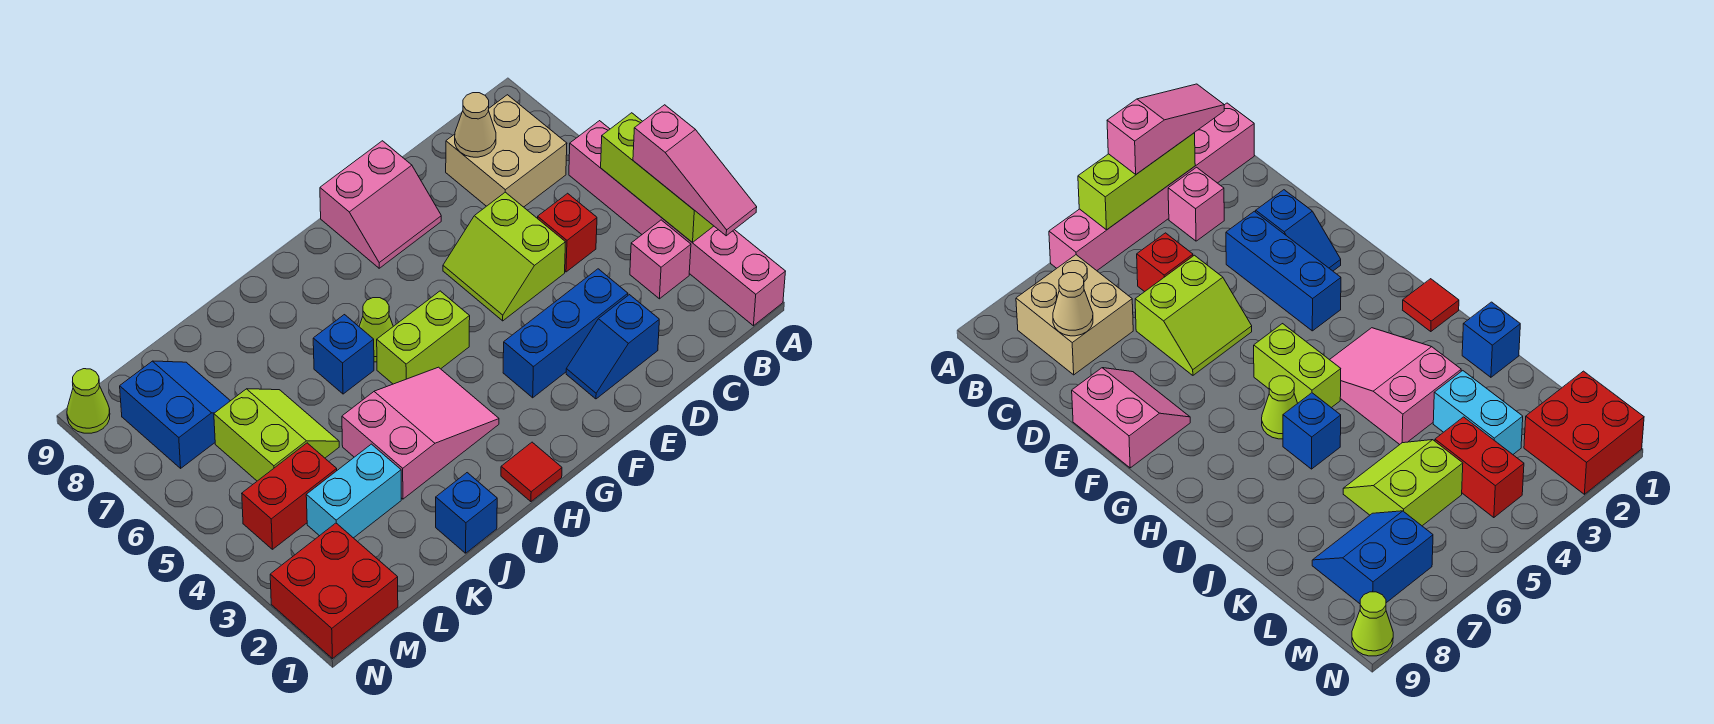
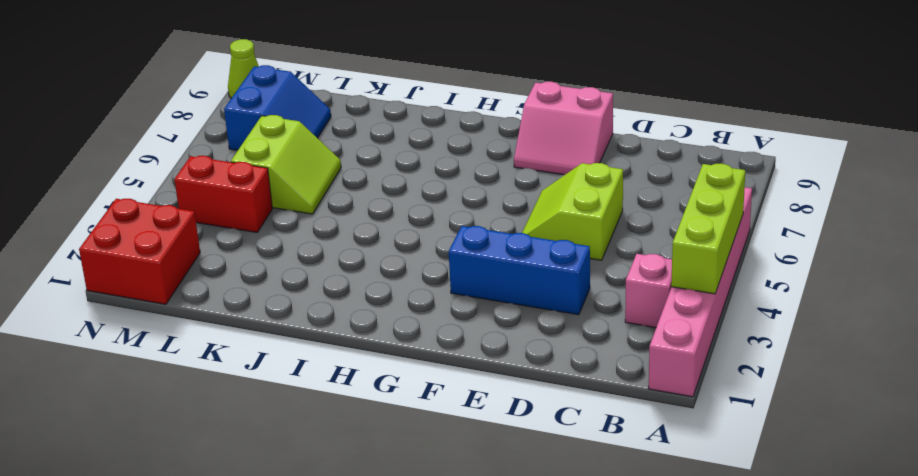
none -> tan 2x2 brick [446,95,567,207]
none -> red 1x1 brick [538,193,597,272]
none -> blue 1x2 slope [566,295,659,399]

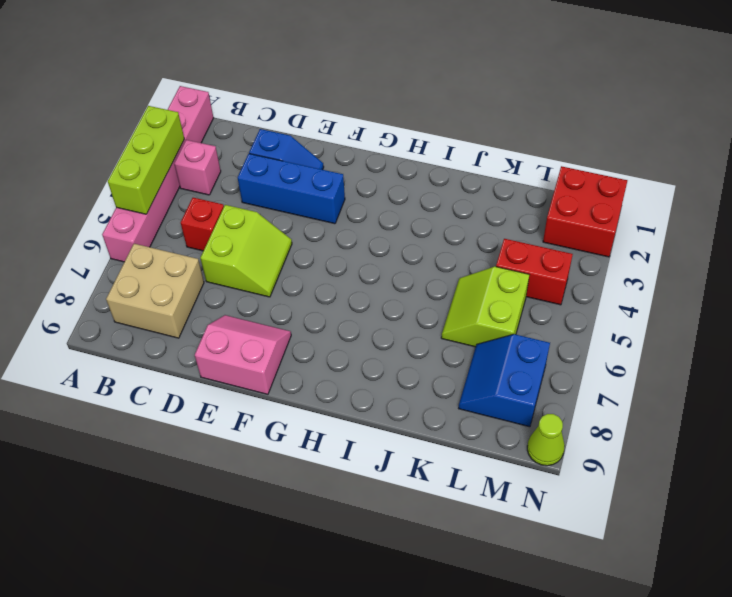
none -> lime 1x2 brick [377,291,470,384]
none -> red 1x1 tile [501,442,562,502]
none -> pink 2x3 slope [342,367,499,499]

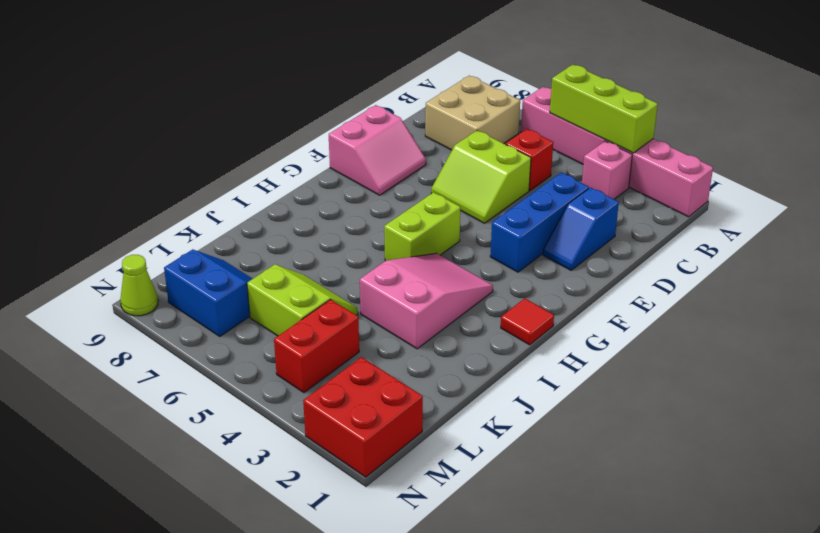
none -> lime 1x1 cone [359,298,393,362]
none -> blue 1x1 brick [313,315,374,394]
none -> blue 1x1 brick [436,473,497,553]

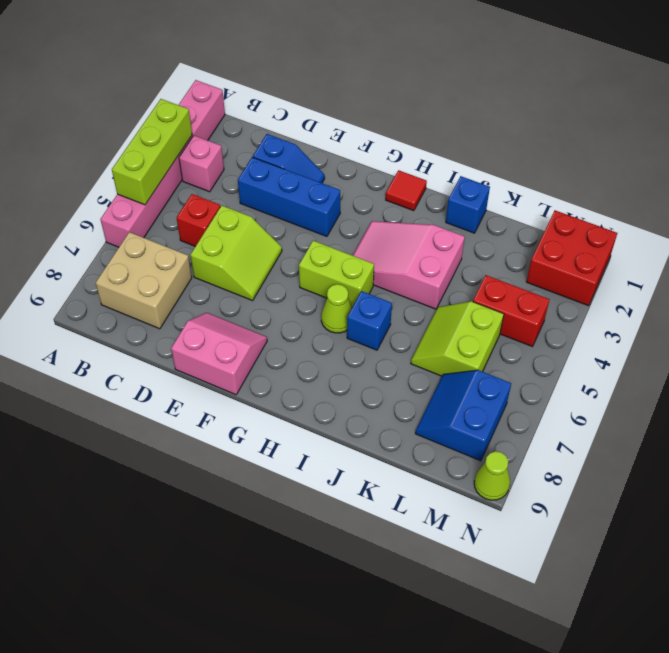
none -> cyan 1x2 brick [306,444,401,538]
none -> tan 1x1 cone [455,93,496,157]
none -> pink 1x3 slope [633,105,757,236]

